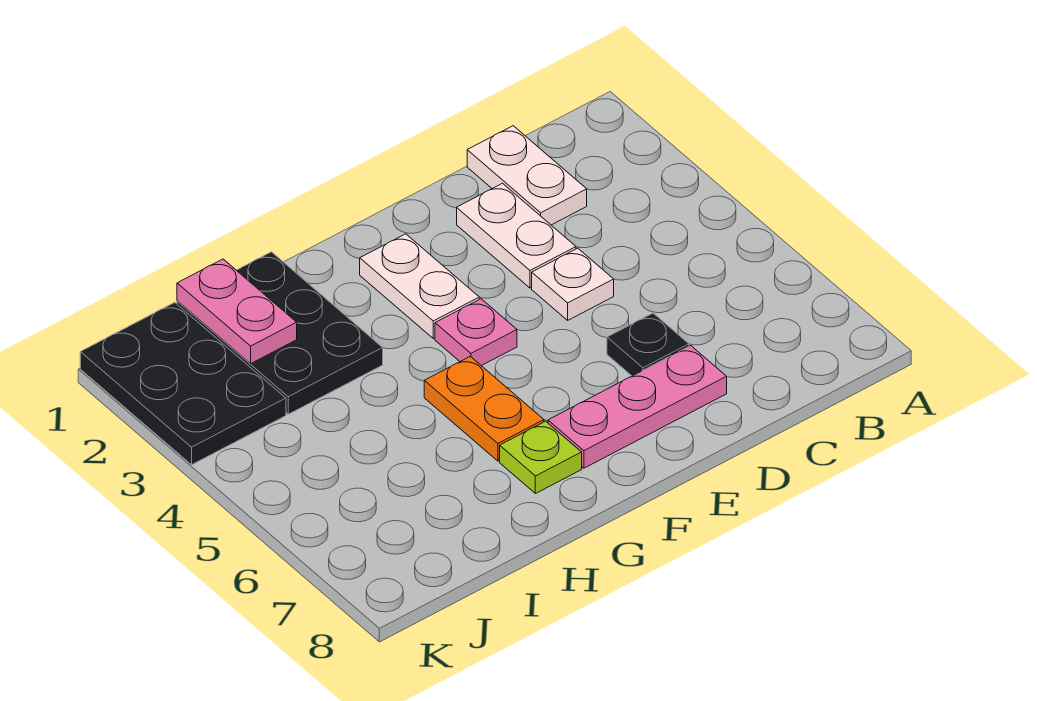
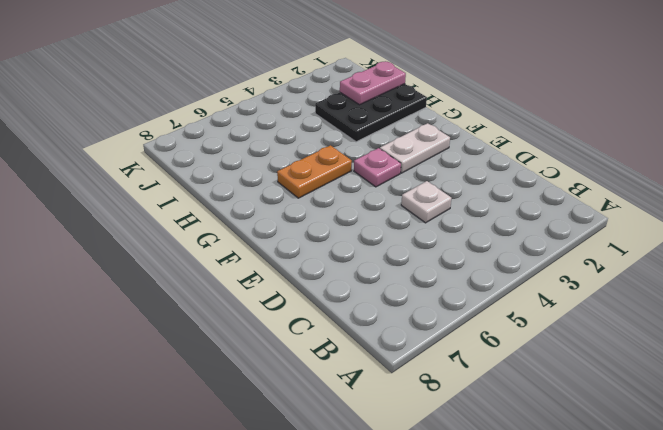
none -> white 1x2 plate [467,126,587,225]
none -> white 1x2 plate [457,183,576,288]
none -> black 1x1 plate [607,313,689,376]

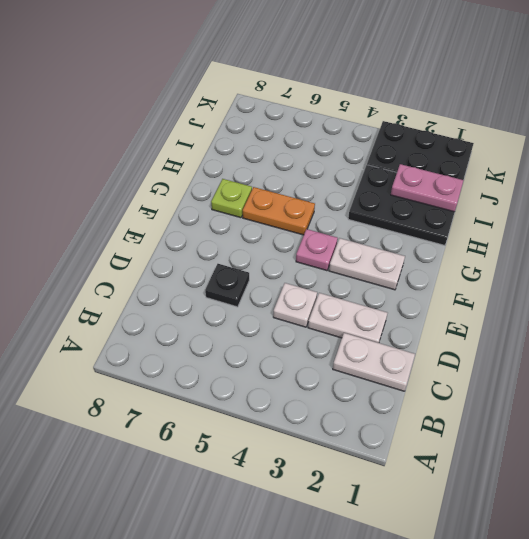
none -> pink 1x3 plate [548,346,727,468]

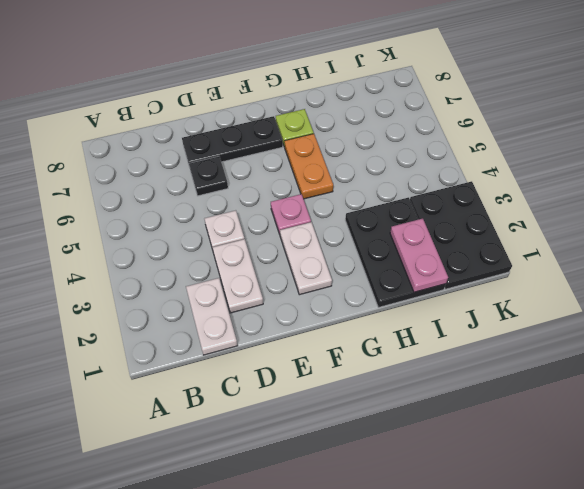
black 1x3 plate [182,116,283,164] -> pink 1x3 plate [548,346,727,468]

